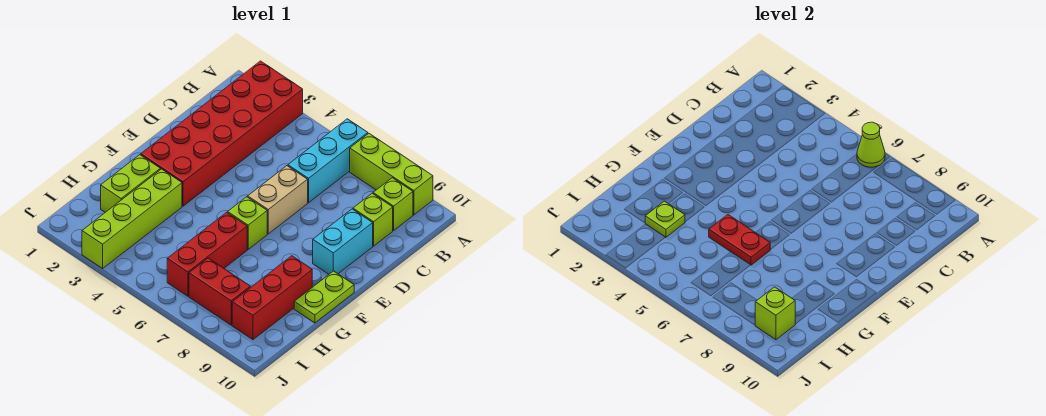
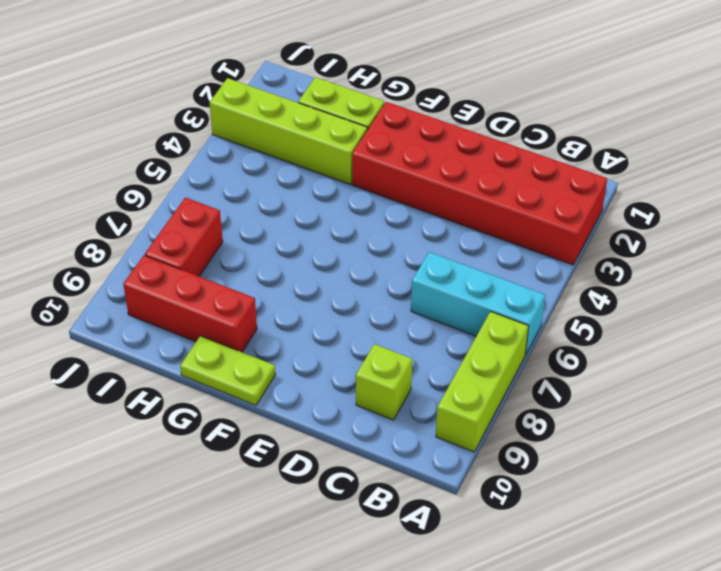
none -> lime 1x1 brick [373,178,413,230]
none -> tan 1x2 brick [248,166,308,234]
none -> cyan 1x2 brick [313,209,373,274]

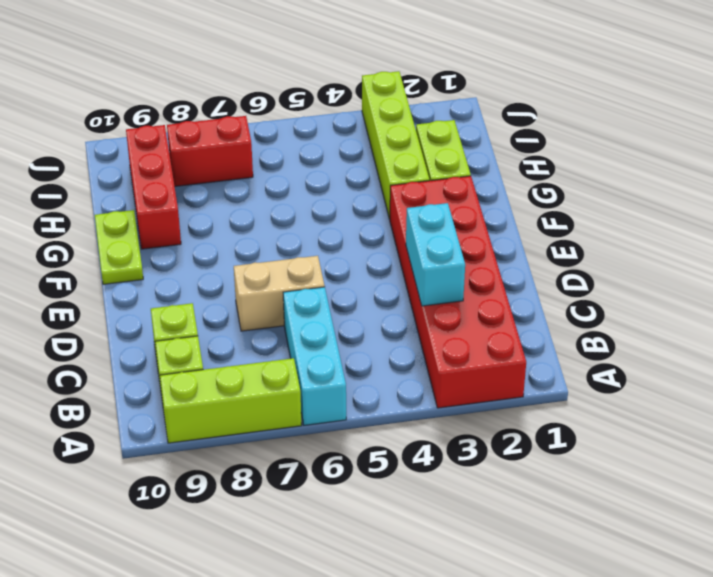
cyan 1x2 brick [406,203,465,306] -> cyan 1x2 brick moved to [313,209,373,274]
tan 1x2 brick [234,256,325,331] -> tan 1x2 brick turned to [248,166,308,234]
none -> lime 1x1 brick [228,197,267,249]
none -> red 1x3 brick [167,212,247,296]
none -> lime 1x1 cone [857,122,885,167]

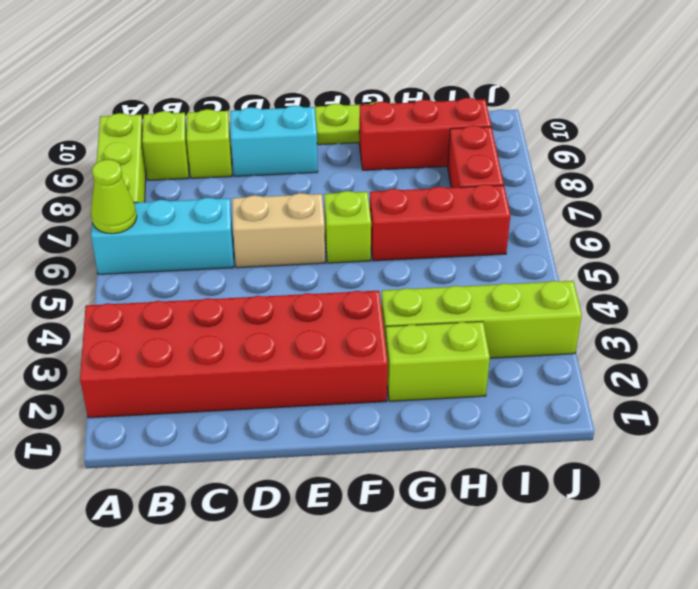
none -> red 1x2 plate [709,215,770,265]
none -> lime 1x1 plate [645,201,685,237]
none -> lime 1x1 brick [755,287,795,340]

